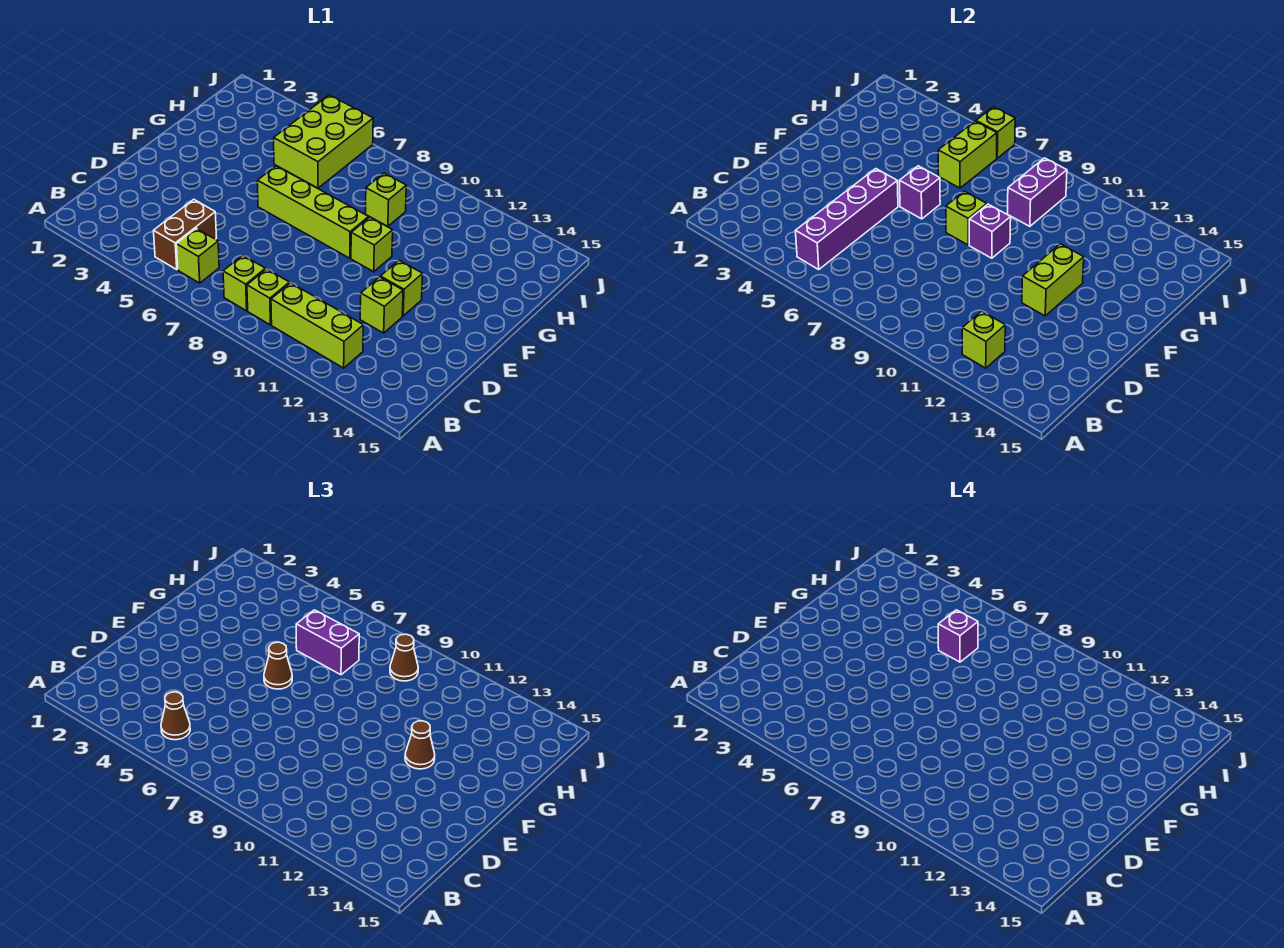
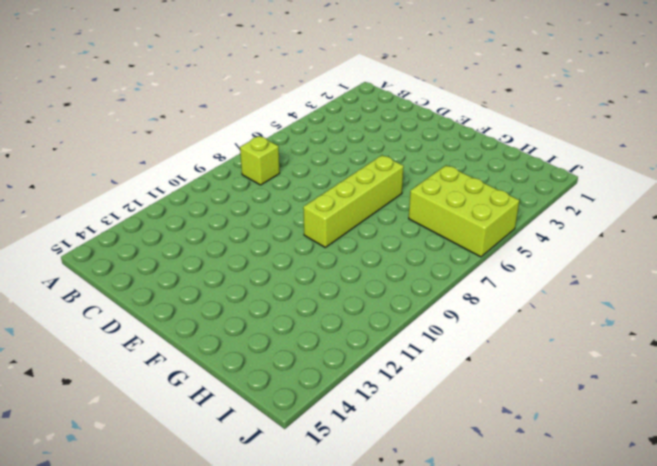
none -> brown 1x2 brick [154,199,217,269]
none -> lime 1x1 brick [176,228,219,283]
none -> lime 1x1 brick [247,269,289,325]

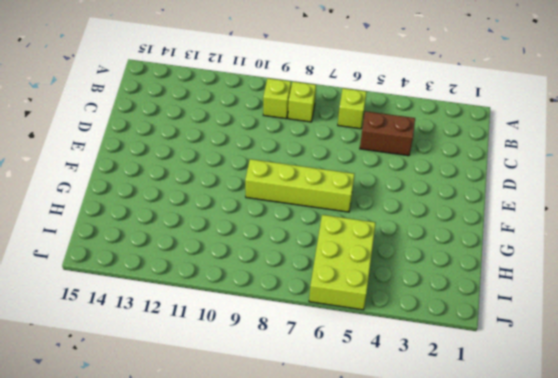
brown 1x2 brick [360,111,415,156] -> brown 1x2 brick turned to [154,199,217,269]
none -> lime 1x3 brick [271,283,363,368]
none -> lime 1x1 brick [360,277,403,333]
none -> lime 1x1 brick [380,260,423,316]

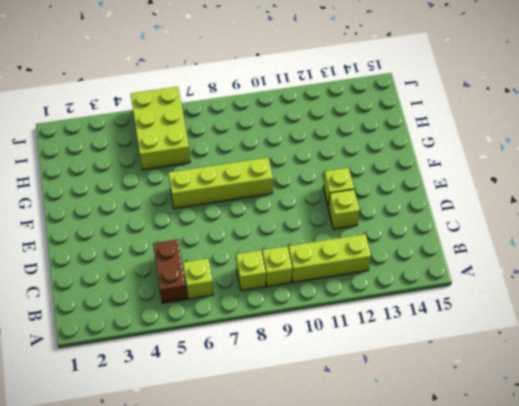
none -> lime 1x1 brick [351,217,393,272]
none -> lime 1x1 brick [365,173,406,226]
none -> purple 1x4 brick [796,169,898,269]

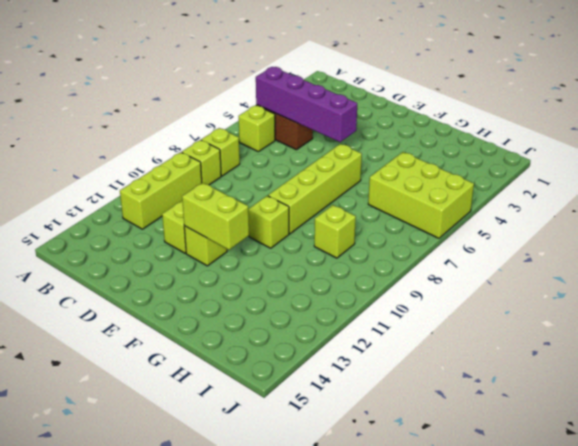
none -> lime 1x1 brick [962,311,1005,368]
none -> purple 1x1 brick [899,166,940,219]
none -> lime 1x1 brick [946,191,987,245]

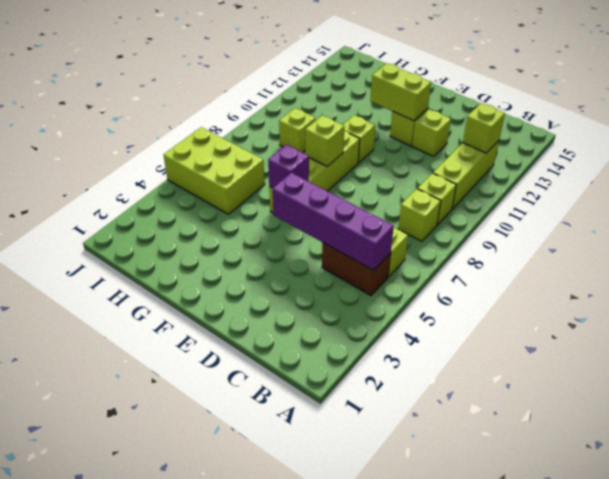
none -> purple 1x1 brick [969,204,1011,258]
none -> lime 1x2 brick [938,121,997,188]
none -> purple 1x2 brick [1007,158,1067,226]

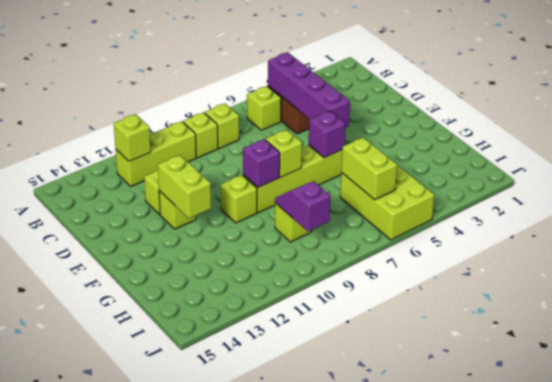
purple 1x2 slope [275,181,330,231] -> purple 1x2 brick [1007,158,1067,226]
none -> lime 1x1 brick [976,107,1015,158]
none -> brown 1x1 cone [161,692,190,740]
none -> brown 1x1 cone [264,642,292,689]

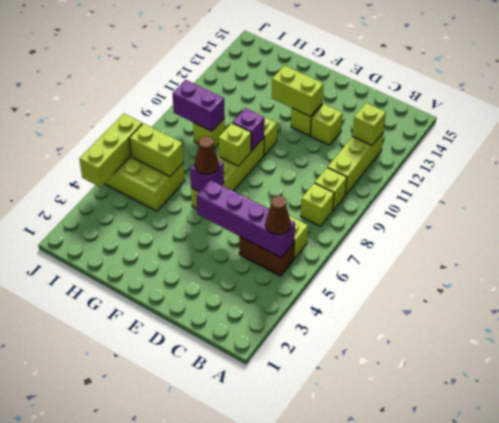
lime 1x3 brick [79,114,142,187] -> lime 1x1 brick [976,107,1015,158]
none -> brown 1x1 cone [405,721,435,769]
none -> purple 1x2 brick [296,610,359,675]
none -> brown 1x1 cone [390,634,418,681]

